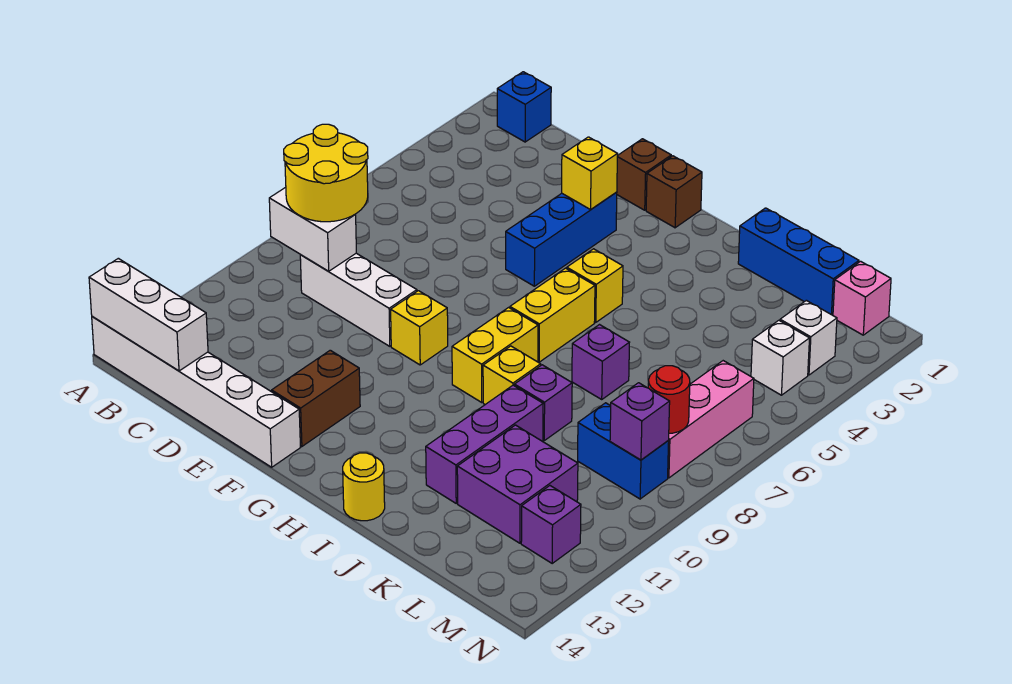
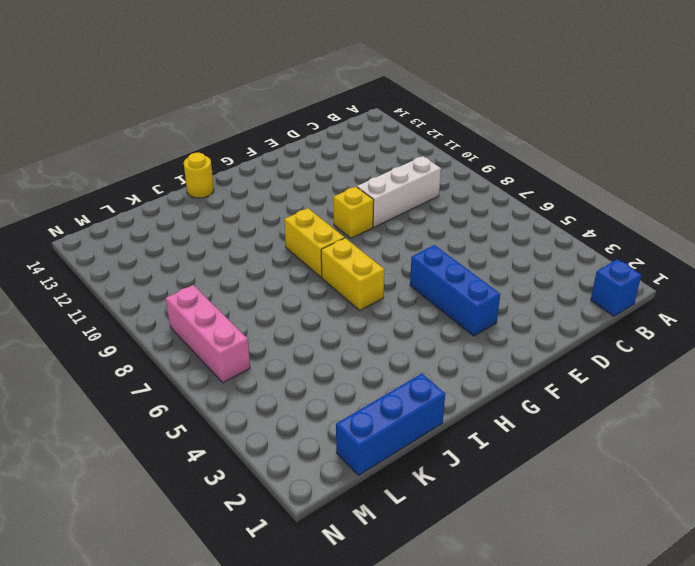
none -> white 1x6 brick [92,316,300,467]
none -> brown 1x1 brick [617,139,671,210]
none -> brown 1x2 brick [272,350,360,446]
none -> brown 1x1 brick [646,156,702,228]

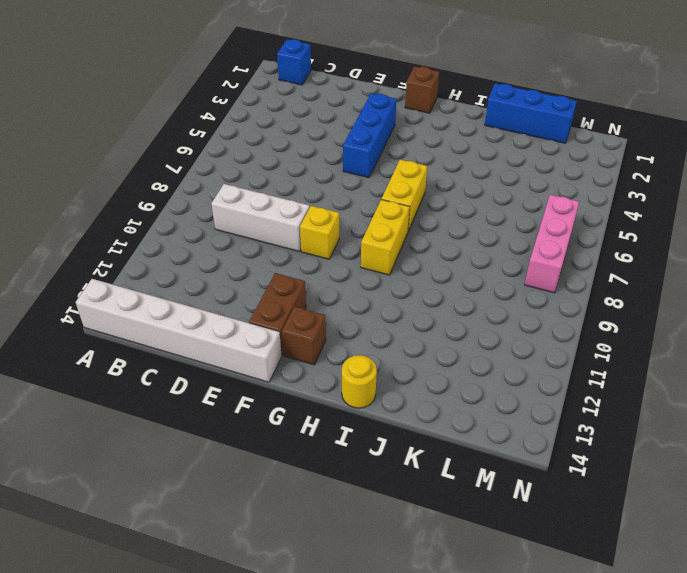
brown 1x1 brick [282,306,326,365] -> brown 1x1 brick moved to [617,139,671,210]
none -> yellow 1x1 brick [567,249,623,322]
none -> yellow 1x1 brick [483,346,541,404]
none -> purple 1x1 brick [572,325,629,399]
none -> purple 1x1 brick [514,365,572,440]

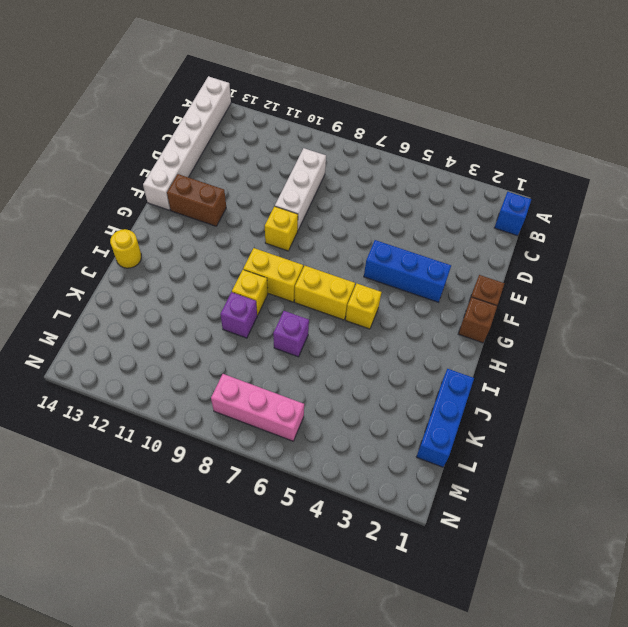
none -> purple 1x3 brick [426,385,543,503]
none -> purple 2x2 brick [457,425,578,543]
none -> blue 1x2 brick [578,403,669,499]
none -> pink 1x1 brick [833,261,891,335]

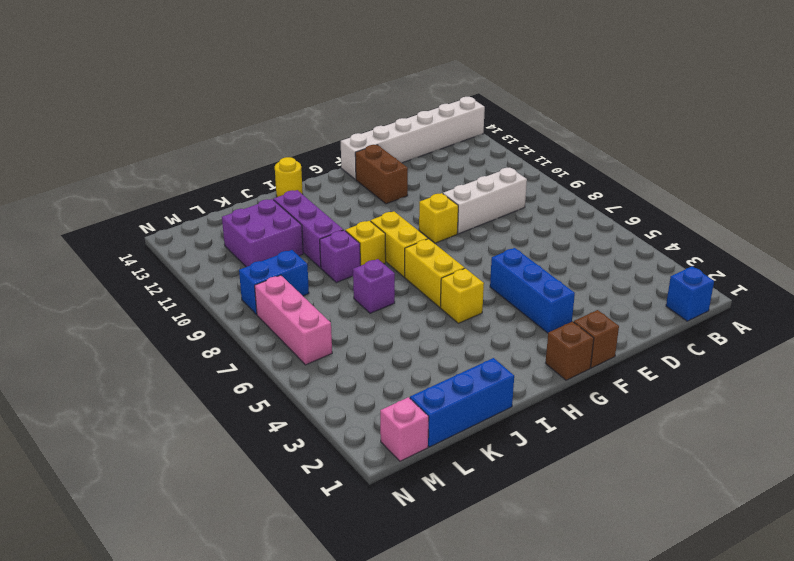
none -> white 1x1 brick [780,300,837,375]
none -> white 1x1 brick [751,320,810,395]
none -> purple 1x1 brick [521,486,581,563]
none -> white 1x3 brick [89,258,208,371]

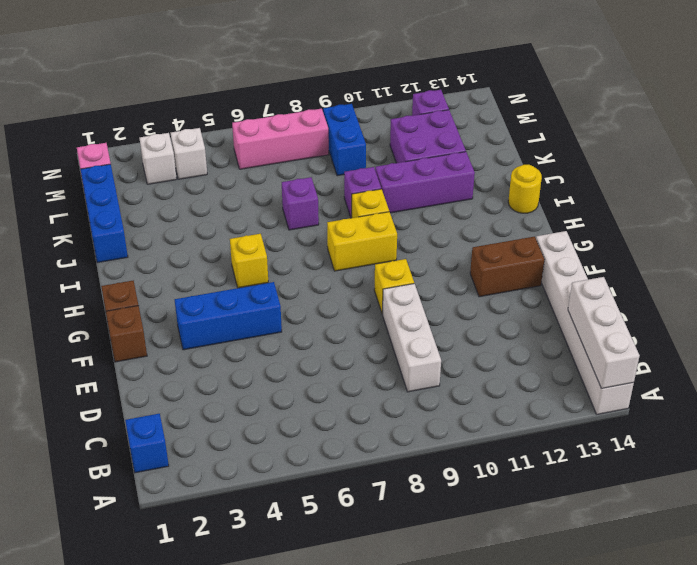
none -> yellow 1x2 brick [510,268,595,362]
none -> white 1x2 brick [269,187,356,271]
none -> yellow 1x1 brick [562,137,617,210]
none -> red 1x1 round brick [648,366,690,433]

